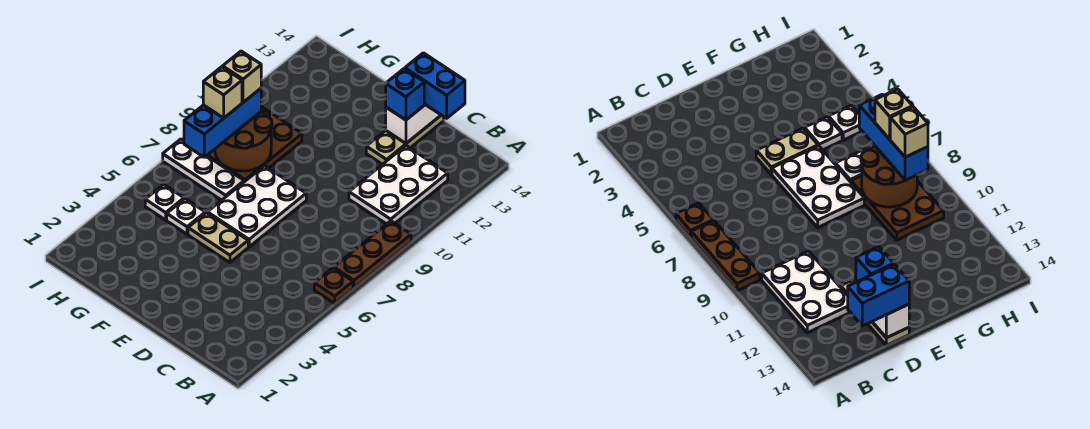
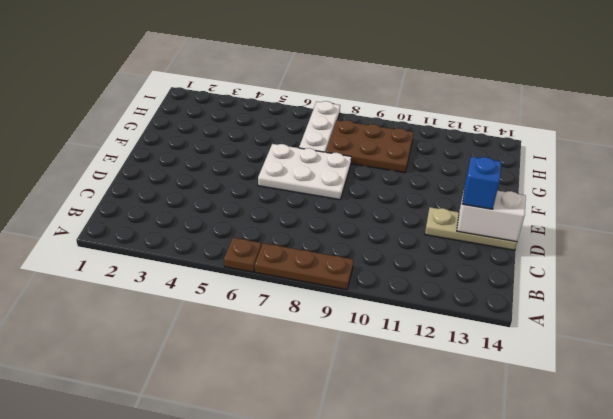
none -> white 2x3 plate [349,146,448,224]
none -> tan 1x2 plate [188,213,248,263]
none -> white 1x1 plate [167,199,205,234]

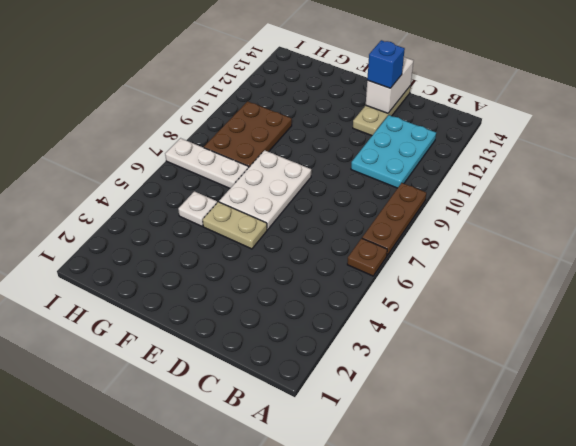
cyan 2x3 plate [351,115,436,188] -> white 2x3 plate [349,146,448,224]
none -> white 1x1 plate [145,184,184,220]
none -> brown 2x2 round brick [215,112,272,171]
none -> blue 1x2 brick [405,53,465,118]

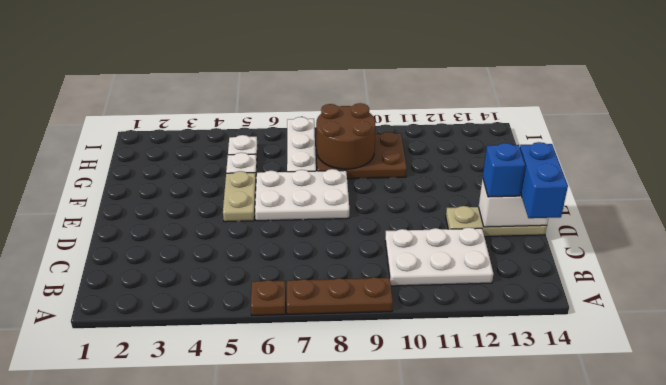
none -> blue 1x3 brick [184,89,261,157]
none -> tan 1x1 brick [203,67,242,118]
none -> tan 1x1 brick [223,51,261,102]

